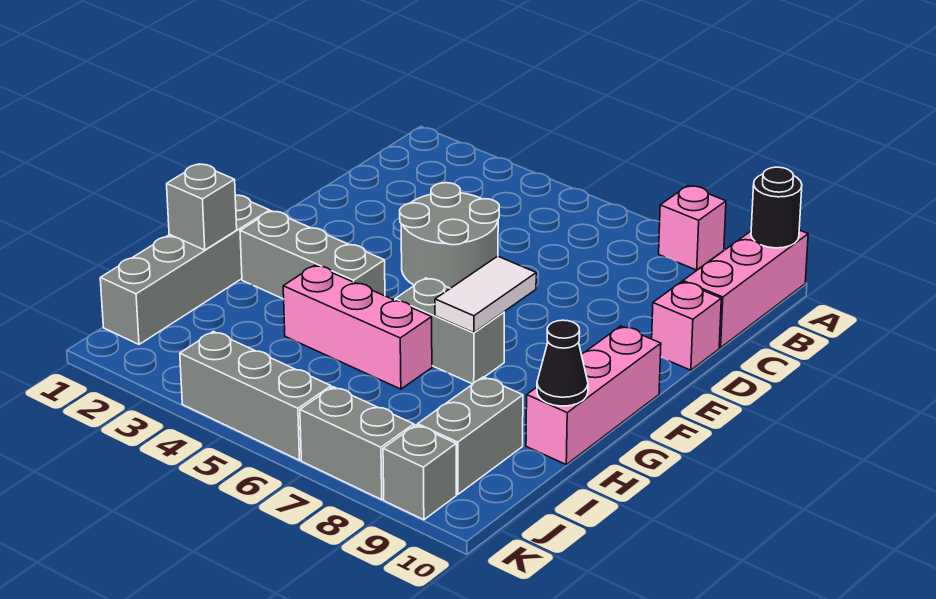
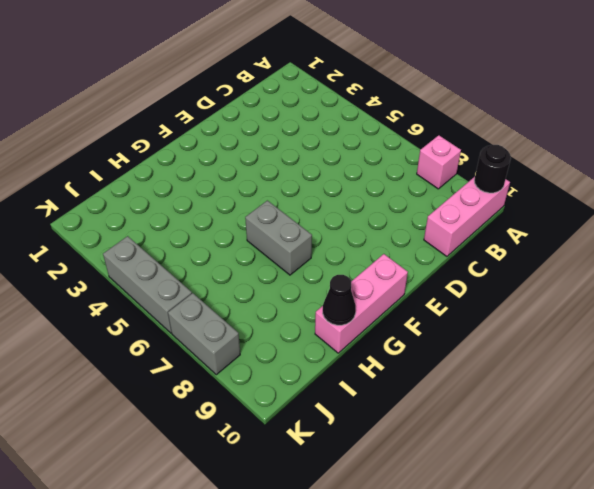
none -> grey 2x2 round brick [400,183,499,288]
none -> pink 1x1 brick [652,282,721,370]
none -> grey 1x4 brick [100,195,270,344]

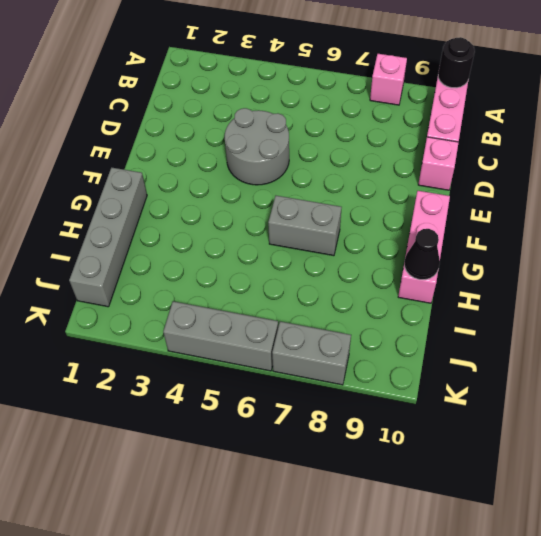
none -> grey 1x3 brick [240,211,385,299]
none -> pink 1x3 brick [283,265,432,389]
none -> grey 1x2 brick [418,377,523,494]

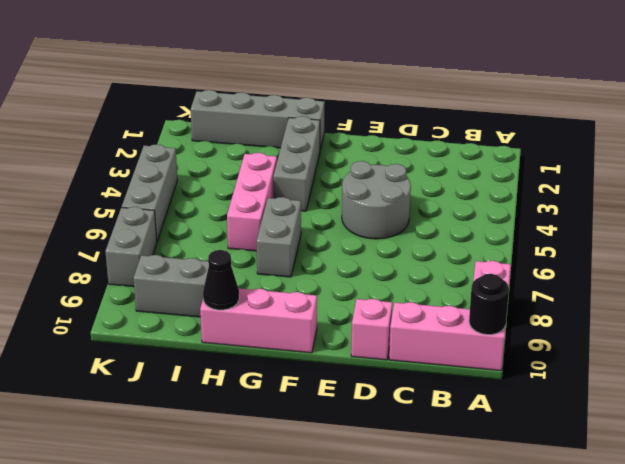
none -> grey 1x1 brick [383,425,456,520]
none -> white 1x2 tile [435,256,536,333]
none -> grey 1x1 brick [167,164,237,250]

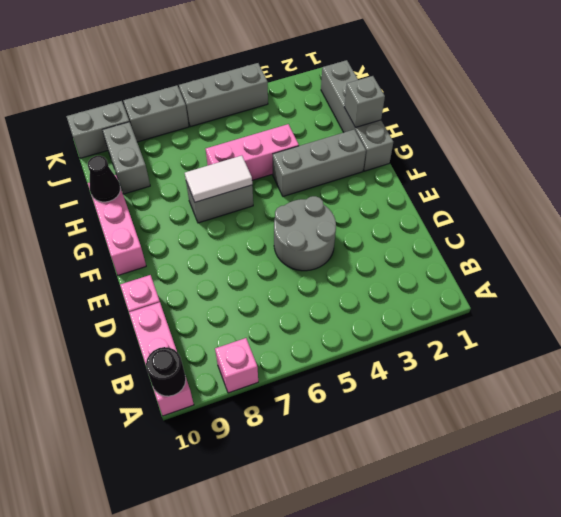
white 1x2 tile [185,156,252,202] -> white 1x2 tile turned to [435,256,536,333]
grey 1x2 brick [66,101,129,158] -> grey 1x1 brick [383,425,456,520]

